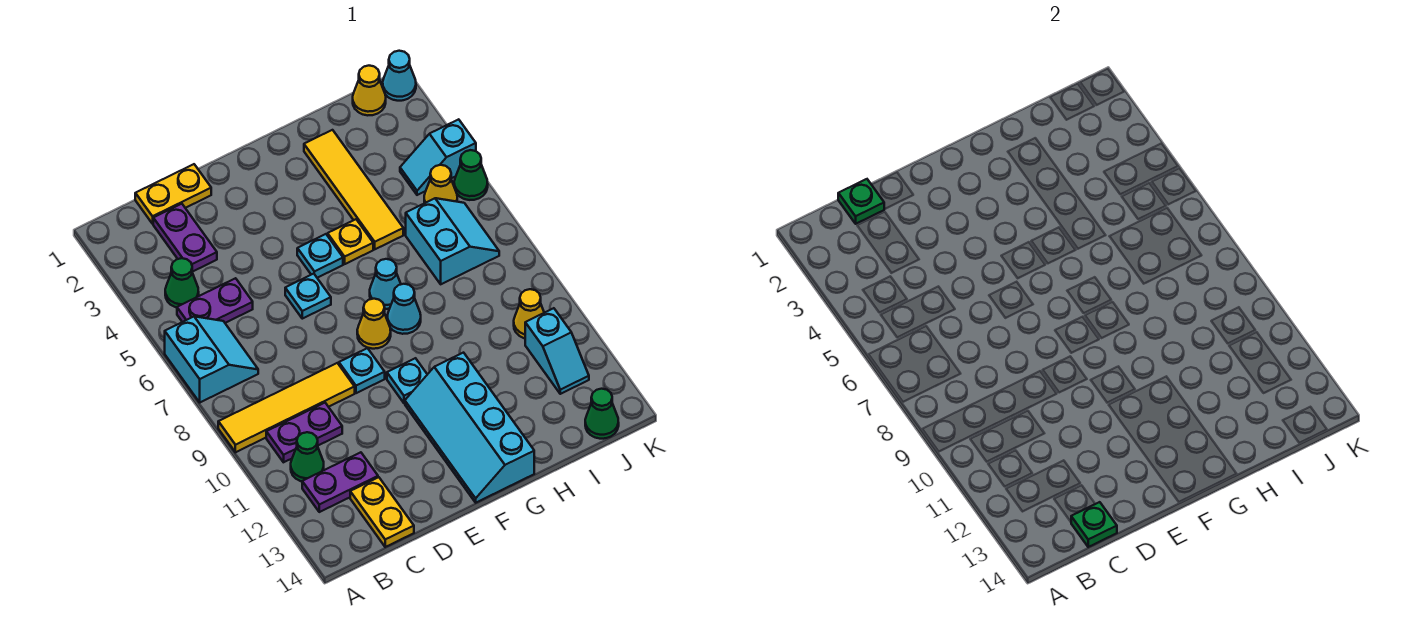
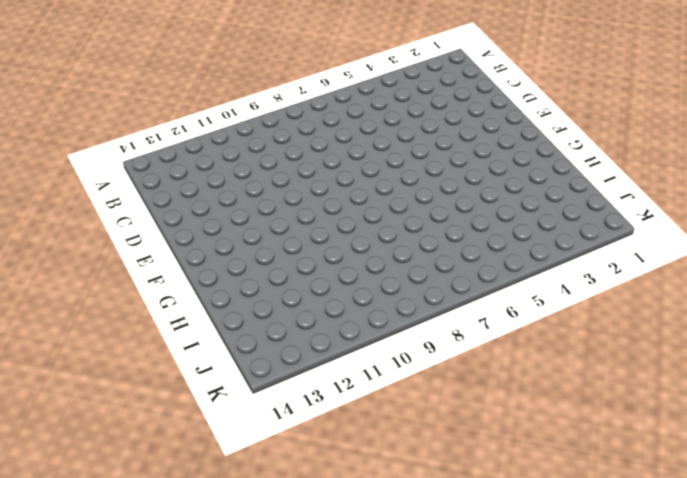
none -> cyan 2x2 slope [165,316,258,402]
none -> yellow 1x4 tile [218,363,355,452]
none -> green 1x1 cone [165,258,199,307]
none -> purple 1x2 plate [177,278,253,323]

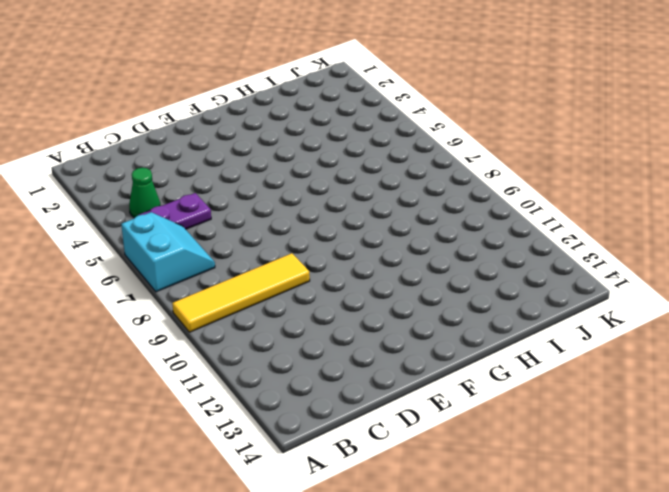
none -> purple 1x2 plate [266,403,342,462]
none -> green 1x1 cone [291,432,324,481]
none -> purple 1x2 plate [302,452,378,512]
none -> yellow 1x2 plate [135,164,211,224]

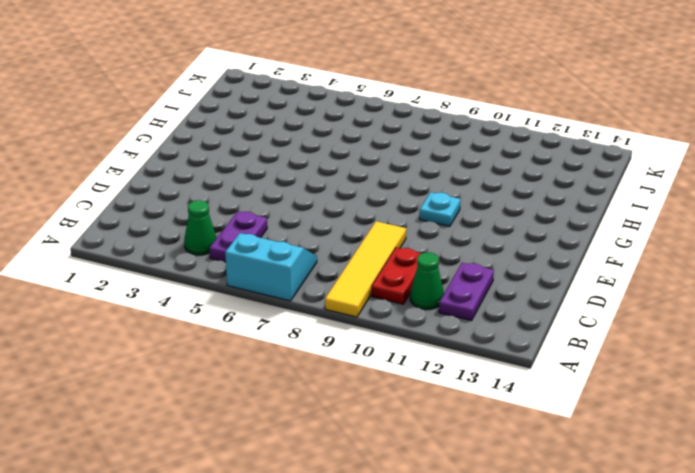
red 1x2 plate [372,248,422,304] -> purple 1x2 plate [266,403,342,462]
none -> yellow 1x2 plate [135,164,211,224]
none -> purple 1x2 plate [153,204,217,272]
none -> yellow 1x2 plate [350,477,414,547]
none -> cyan 1x1 plate [285,274,331,319]

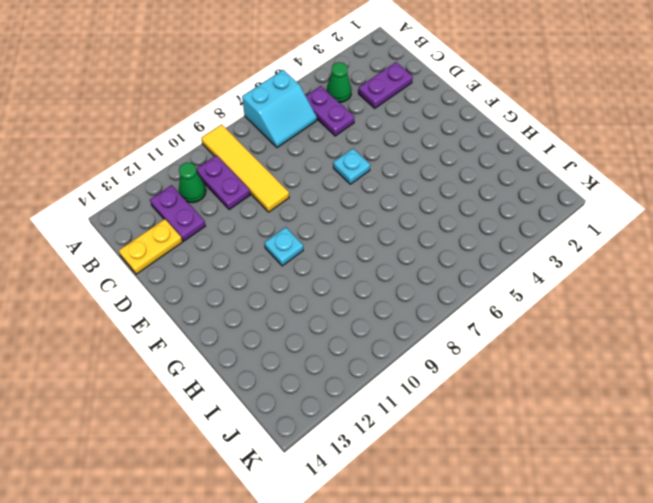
none -> yellow 1x2 plate [135,164,211,224]
none -> cyan 1x1 plate [339,348,385,393]
none -> cyan 1x1 plate [297,234,343,278]
none -> yellow 1x1 cone [357,299,391,349]

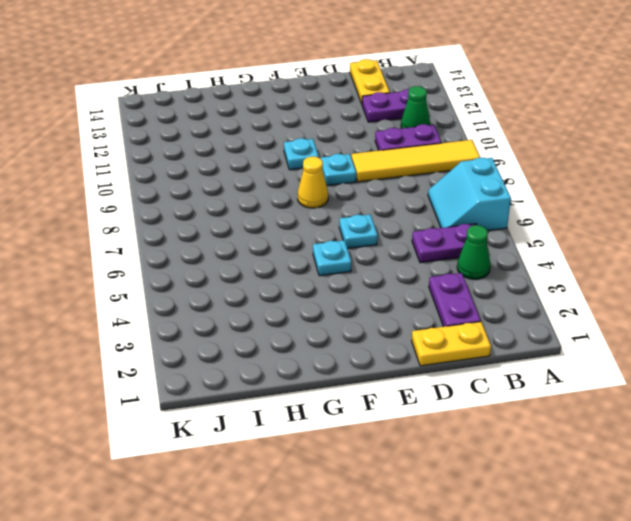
none -> cyan 2x4 slope [405,353,534,503]
none -> yellow 1x1 plate [328,219,373,264]
none -> cyan 1x1 cone [370,259,401,309]
none -> cyan 1x1 cone [388,284,421,334]

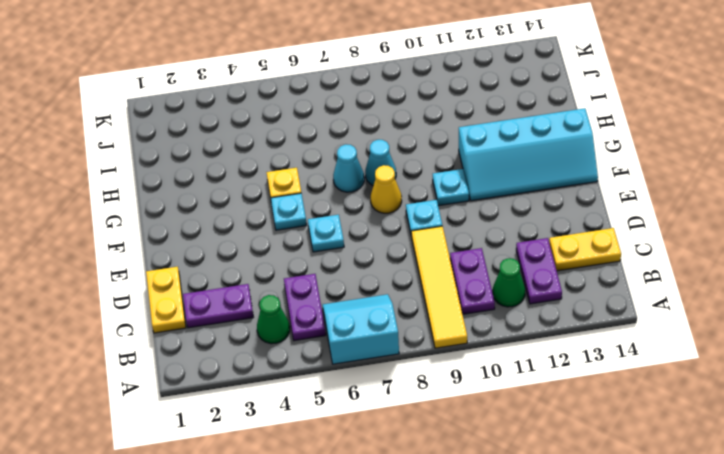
none -> yellow 1x4 tile [304,130,403,249]
none -> cyan 2x2 slope [406,198,499,284]
none -> yellow 1x1 cone [353,66,386,115]
none -> cyan 1x2 slope [400,119,476,195]

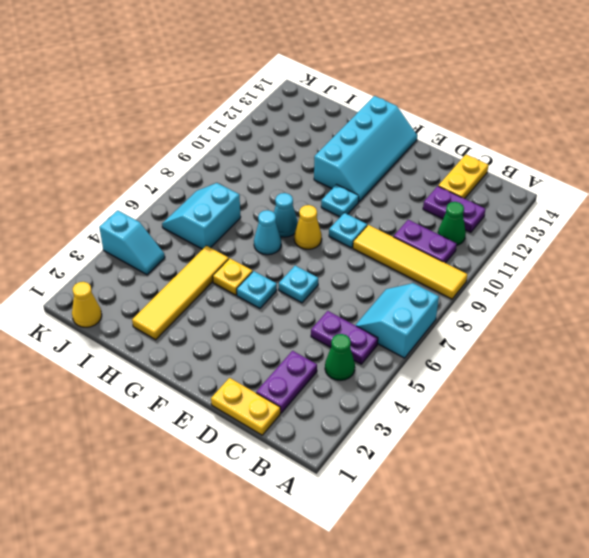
none -> yellow 1x1 cone [424,165,457,203]
none -> yellow 1x1 cone [514,289,544,338]
none -> cyan 1x2 slope [525,308,589,394]
none -> green 1x1 cone [585,389,619,439]

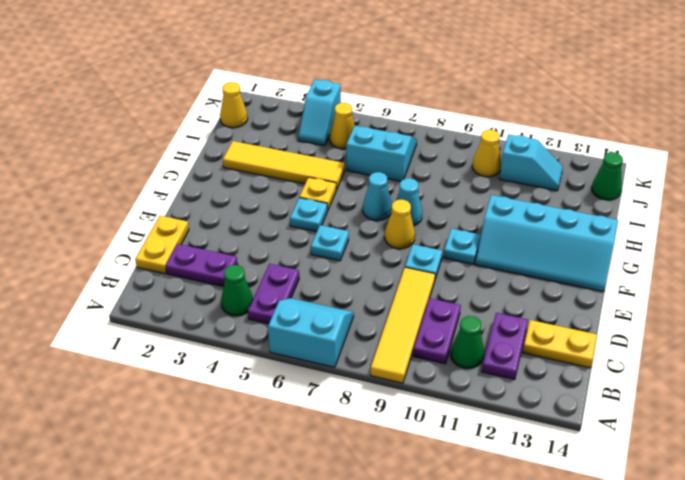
none -> cyan 1x1 cone [383,51,416,101]
none -> green 1x1 cone [454,150,488,200]
none -> green 1x1 plate [838,179,884,224]
none -> green 1x1 plate [1071,502,1117,547]

